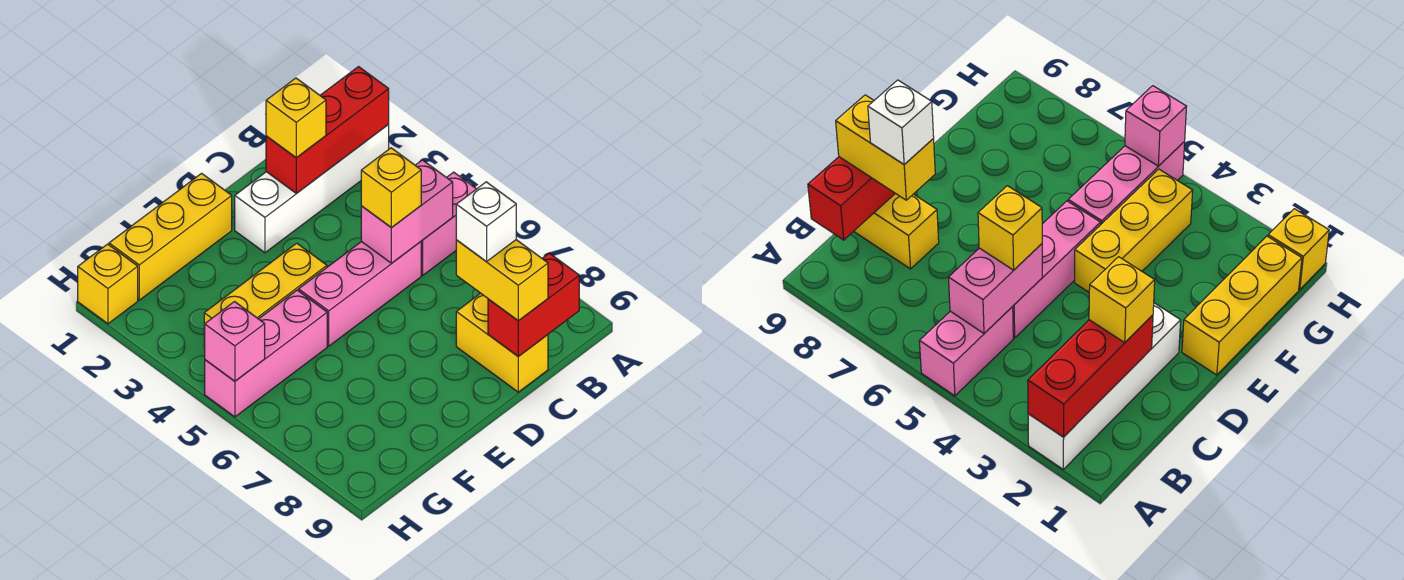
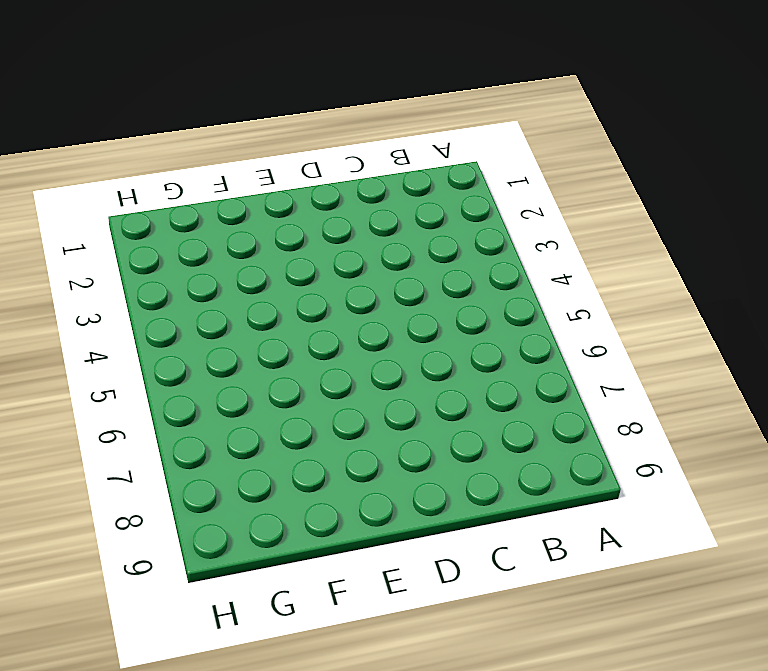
none -> white 1x4 brick [235,125,389,253]
none -> pink 1x2 brick [421,172,476,275]
none -> pink 1x3 brick [299,241,421,346]

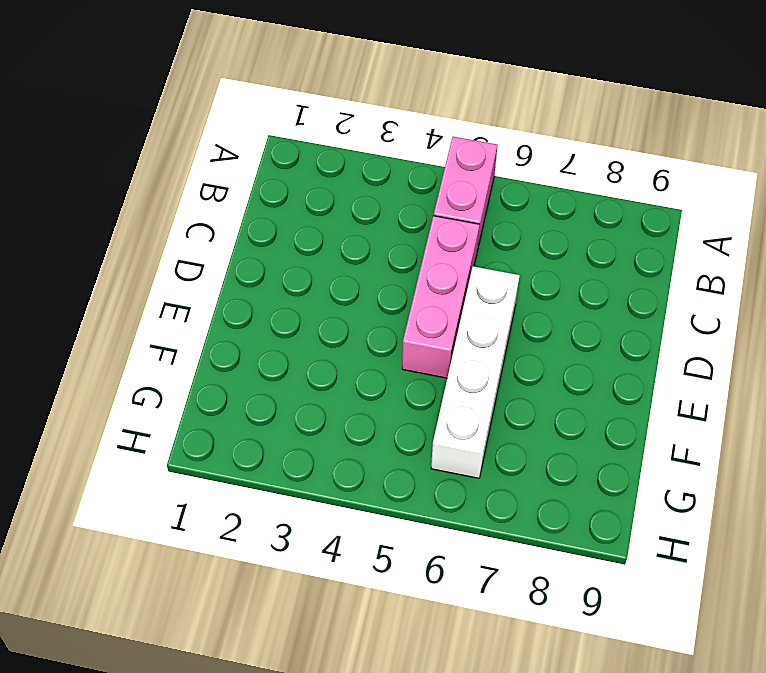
white 1x4 brick [431,266,520,478] -> white 1x4 brick moved to [235,125,389,253]
none -> yellow 1x2 brick [456,293,548,392]
none -> yellow 1x3 brick [109,173,232,300]
none -> yellow 1x3 brick [204,243,327,348]

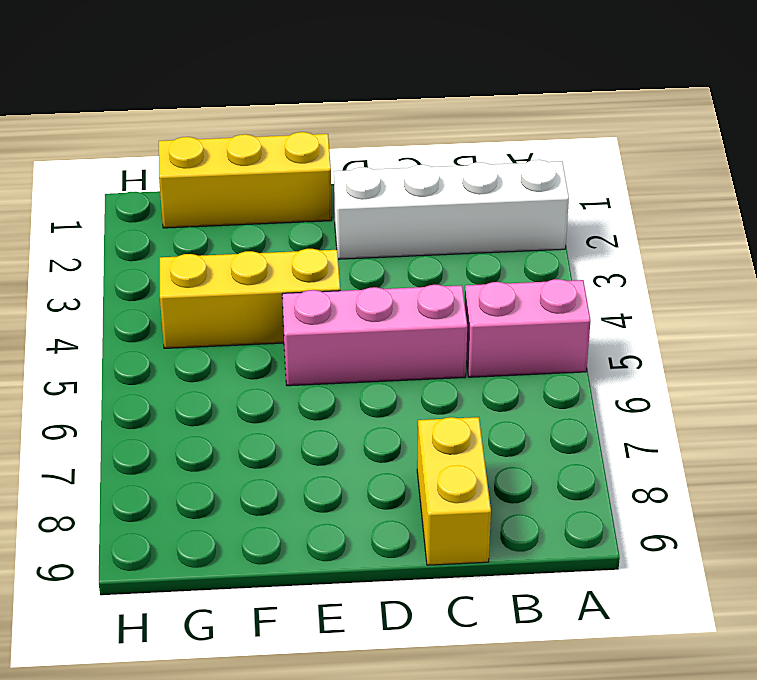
none -> pink 1x3 brick [205,290,327,417]
none -> yellow 1x1 brick [78,244,138,324]
none -> red 1x3 brick [266,67,389,193]

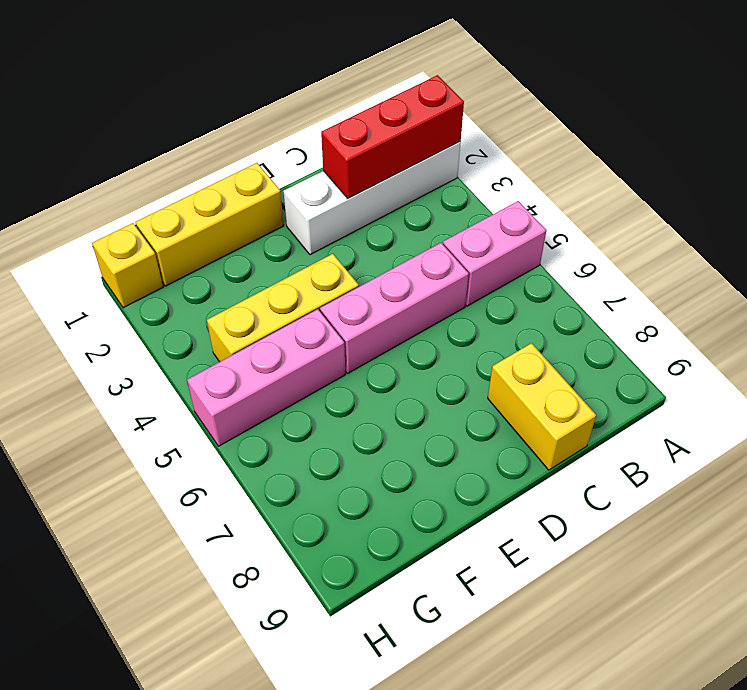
none -> pink 1x2 brick [361,160,453,263]
none -> red 1x2 brick [488,253,579,356]
none -> pink 1x1 brick [205,302,265,381]

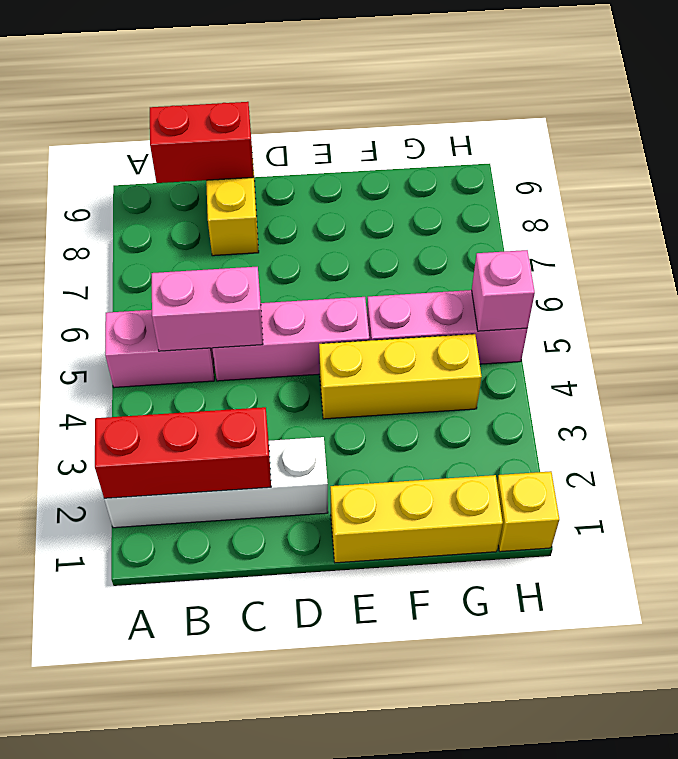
none -> yellow 1x1 brick [266,78,326,158]
none -> yellow 1x1 brick [361,148,421,228]
none -> yellow 1x2 brick [456,240,548,321]

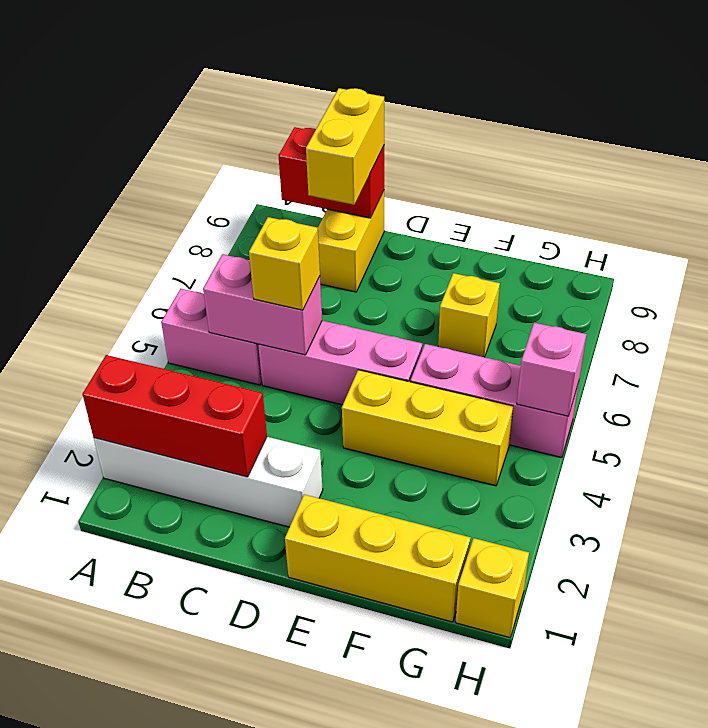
yellow 1x1 brick [438,273,500,357] -> yellow 1x1 brick moved to [266,78,326,158]
none -> white 1x1 brick [456,182,516,261]

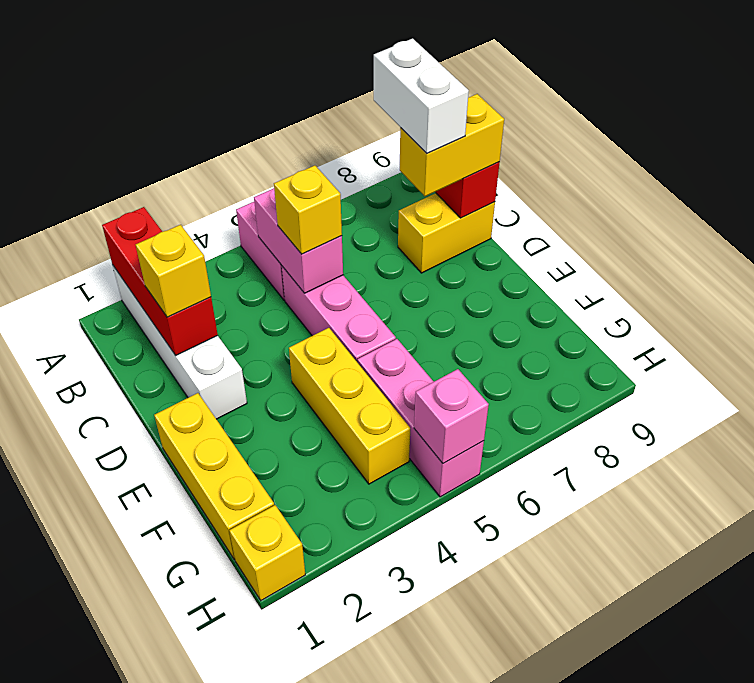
white 1x2 brick [374,38,469,154] -> white 1x1 brick [456,182,516,261]

